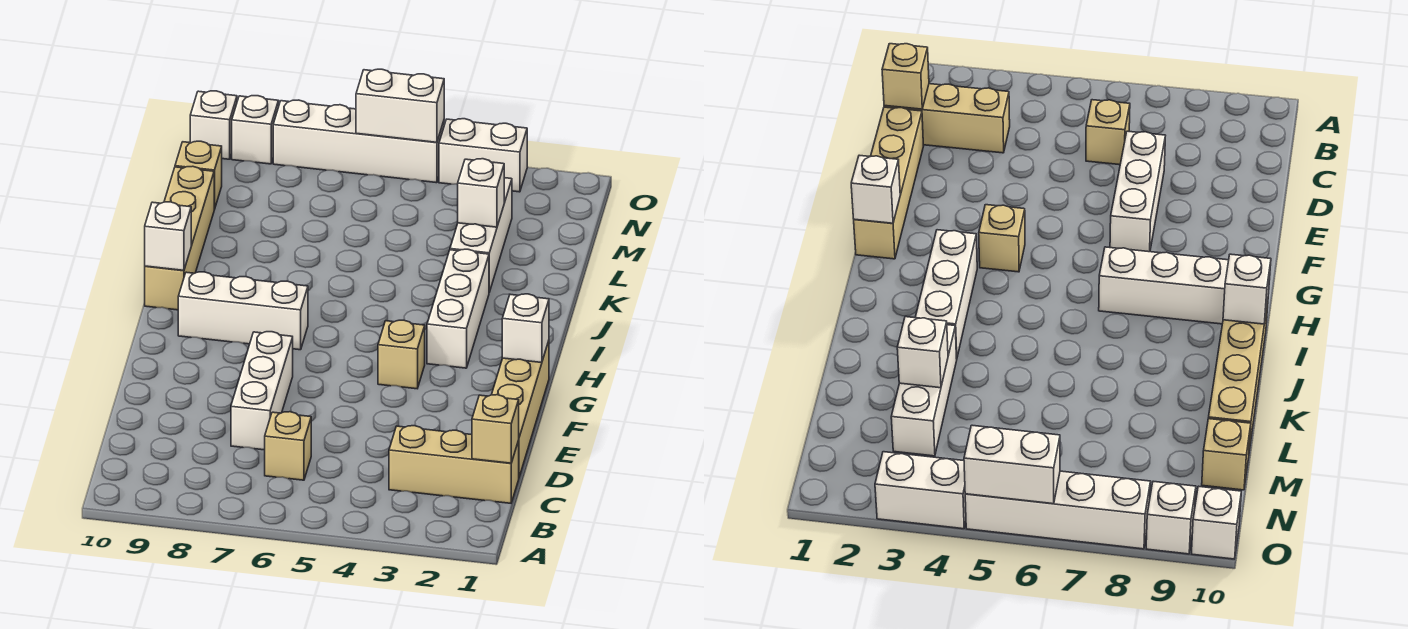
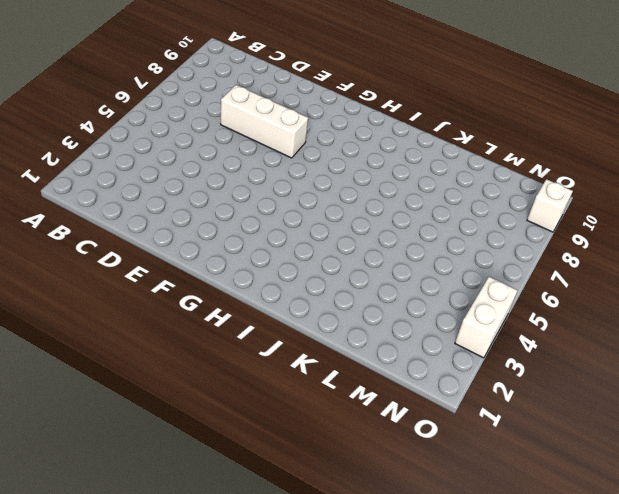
none -> tan 1x3 brick [389,426,519,503]
none -> tan 1x1 brick [265,412,311,480]
none -> tan 1x4 brick [492,341,549,477]

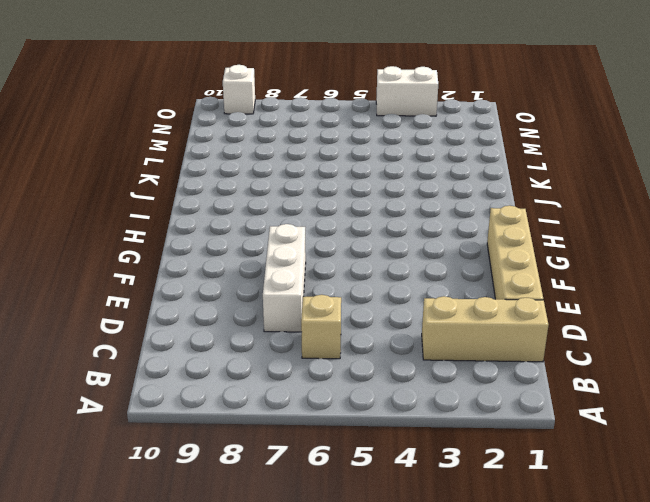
none -> tan 1x1 brick [378,320,425,389]
none -> white 1x3 brick [427,249,489,368]
none -> white 1x3 brick [178,272,308,350]

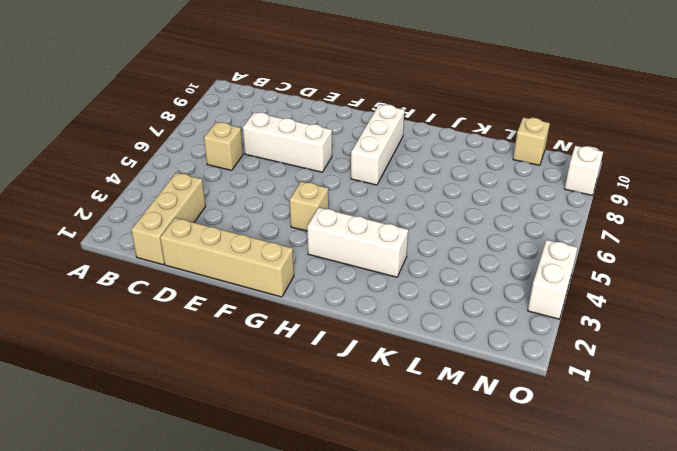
none -> tan 1x4 brick [145,166,214,310]
none -> white 1x3 brick [450,178,512,292]
none -> white 1x4 brick [273,100,444,183]

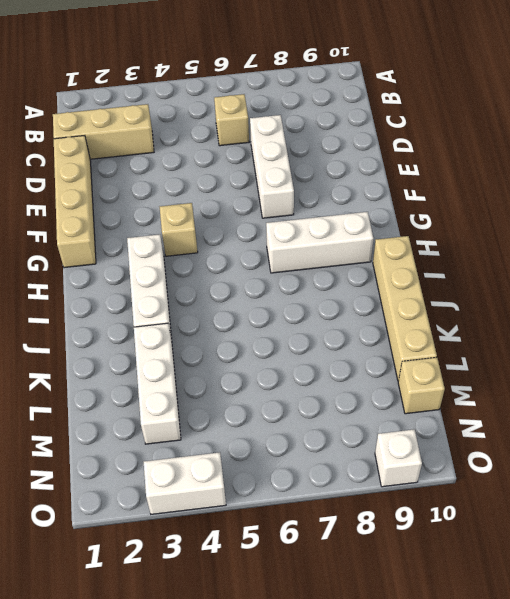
none -> white 1x4 brick [273,100,444,183]
none -> white 1x1 brick [190,91,237,159]
none -> tan 1x1 brick [472,395,519,463]

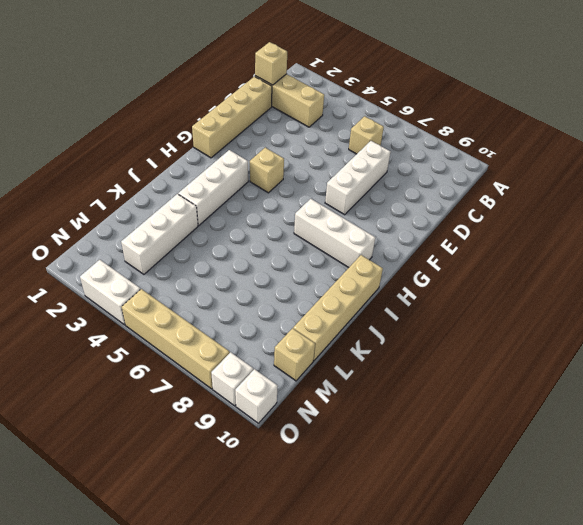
tan 1x4 brick [122,289,230,389] -> white 1x4 brick [273,100,444,183]
none -> white 1x1 brick [502,294,549,363]
none -> white 1x1 brick [145,202,191,270]
none -> white 1x1 brick [458,159,504,227]

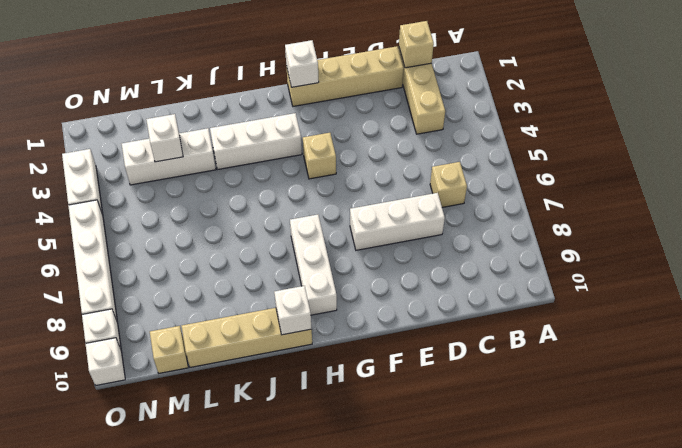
none -> white 1x2 brick [356,69,444,142]

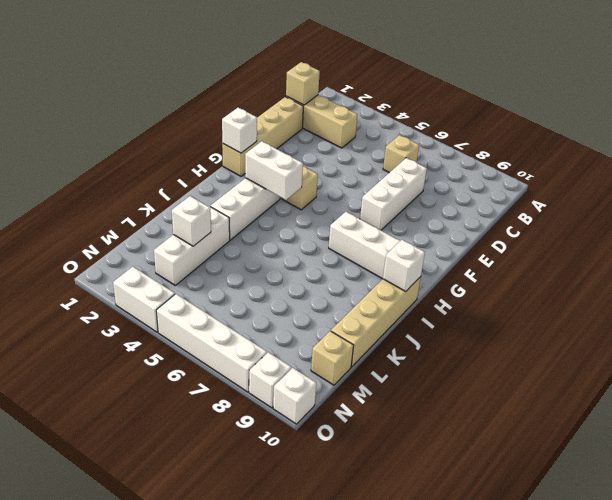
white 1x2 brick [245,141,303,200] -> white 1x2 brick moved to [356,69,444,142]

